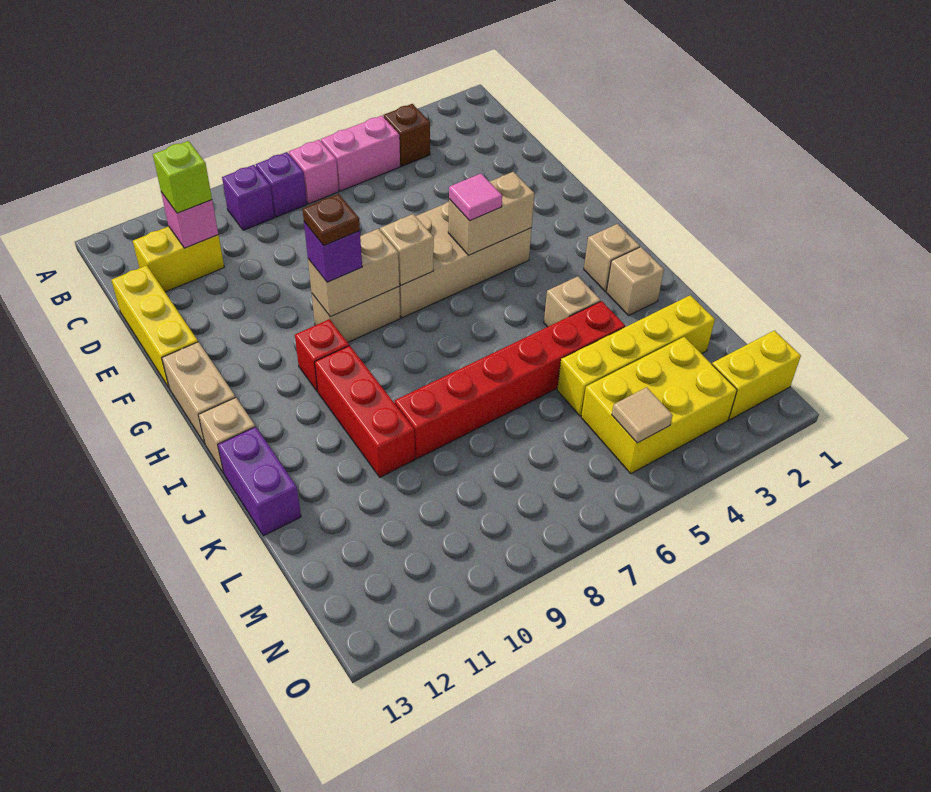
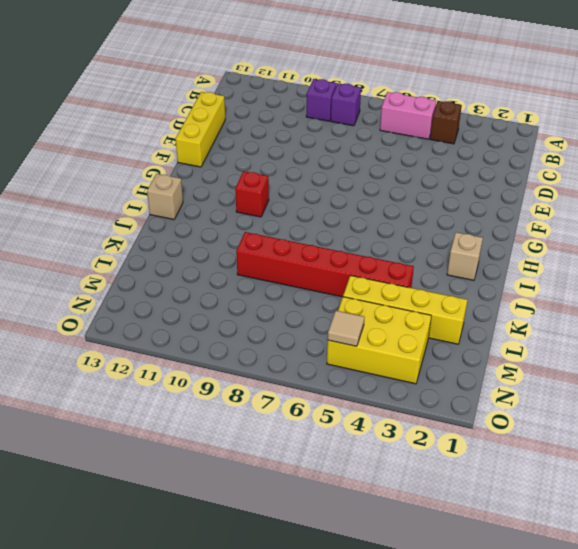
none -> pink 1x1 brick [289,140,339,204]
none -> yellow 1x2 brick [133,226,224,292]
none -> tan 2x4 brick [399,202,532,318]
none -> tan 1x2 brick [312,287,400,342]

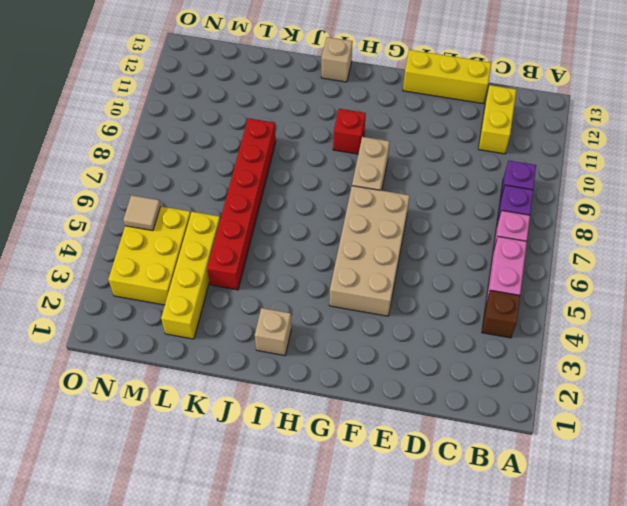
none -> tan 1x2 brick [162,342,235,444]
none -> red 1x3 brick [315,346,415,477]
none -> tan 1x1 brick [606,247,664,315]
none -> tan 1x1 brick [544,276,601,327]

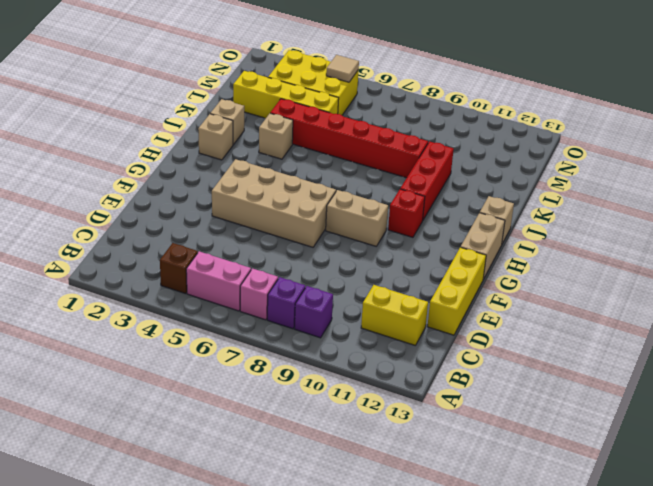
none -> purple 1x2 brick [218,427,301,536]
none -> yellow 1x2 brick [712,330,801,420]
none -> pink 1x1 brick [161,192,218,248]
none -> tan 1x2 brick [448,172,534,255]

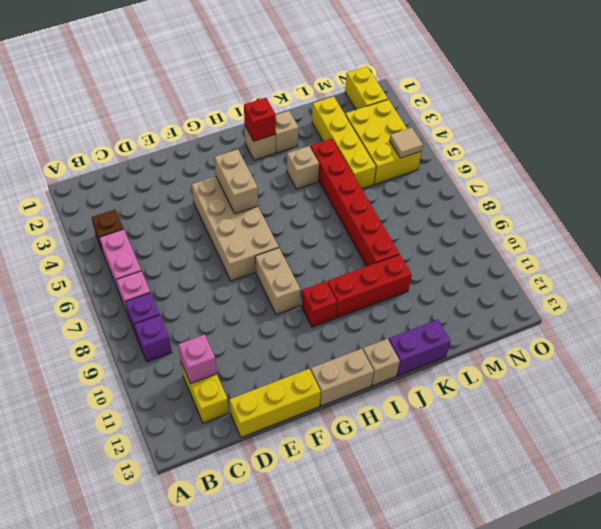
red 1x1 brick [244,98,276,141] -> none
none -> tan 1x1 brick [380,214,434,285]
none -> tan 1x2 brick [308,229,399,317]
none -> lime 1x1 brick [153,141,212,213]
none -> pink 1x1 tile [449,174,502,221]

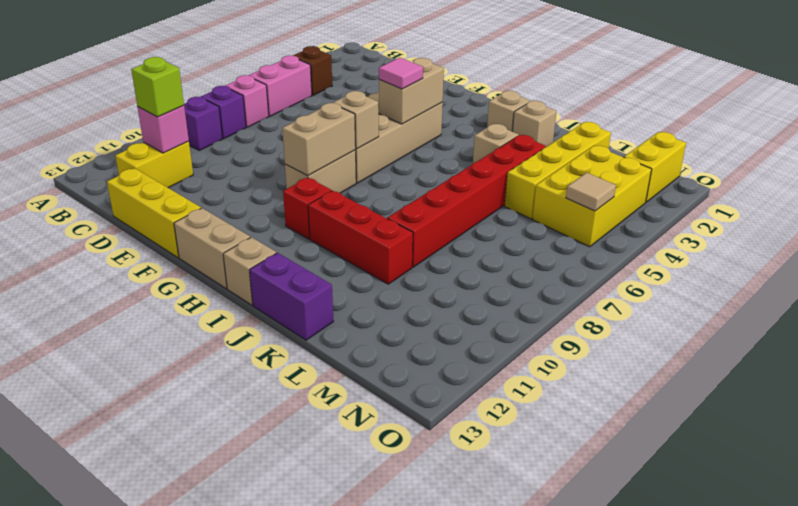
none -> purple 1x1 brick [304,222,362,282]
none -> brown 1x1 plate [303,194,360,245]

